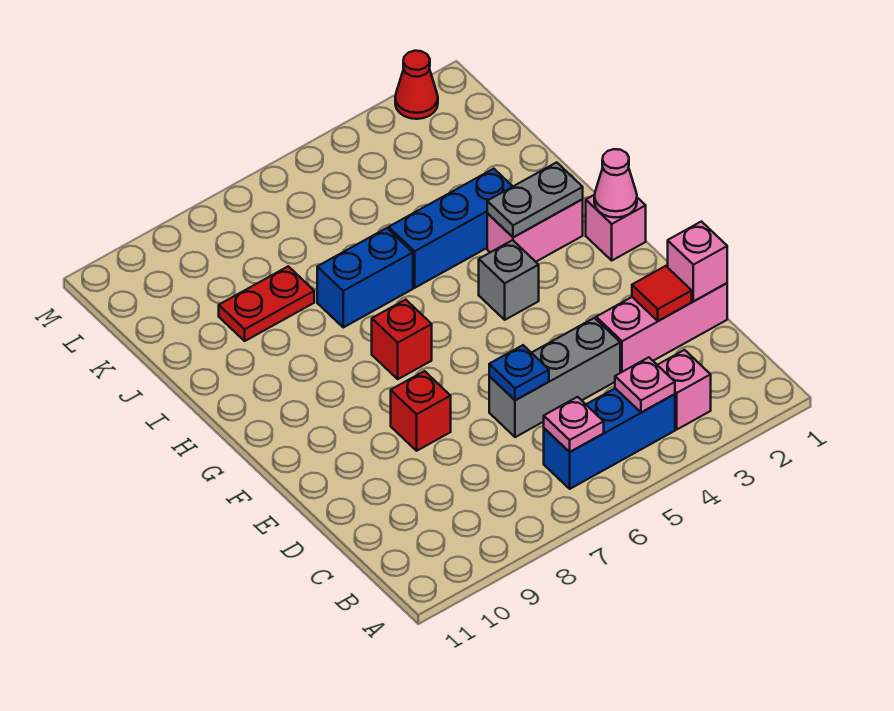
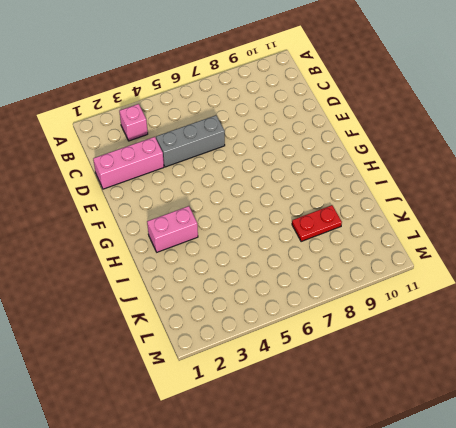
none -> blue 1x3 brick [544,388,675,489]
none -> red 1x1 brick [391,371,451,451]
none -> pink 1x1 brick [586,195,646,260]

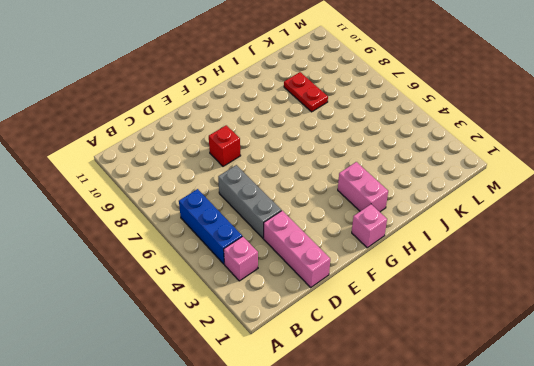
none -> grey 1x1 brick [479,240,539,320]
none -> red 1x1 brick [372,300,432,379]
none -> blue 1x3 brick [389,169,513,288]

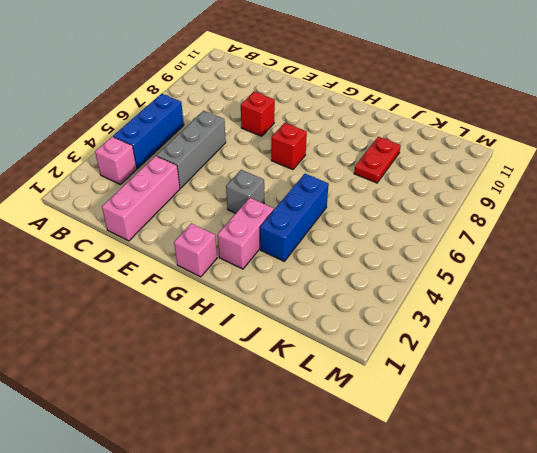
none -> blue 1x2 brick [317,228,413,327]
none -> red 1x1 cone [395,51,438,119]
none -> pink 1x1 plate [615,357,675,412]

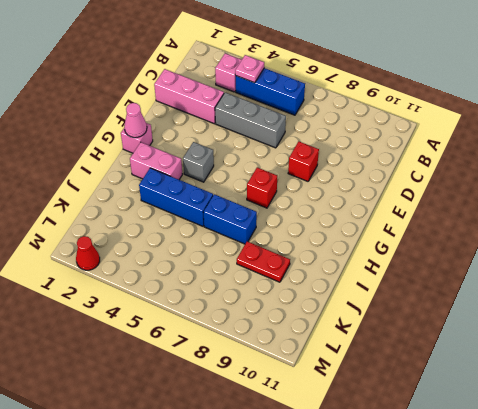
none -> pink 1x1 plate [544,397,604,452]
none -> pink 1x1 brick [668,222,727,301]
none -> red 1x1 tile [632,266,692,321]

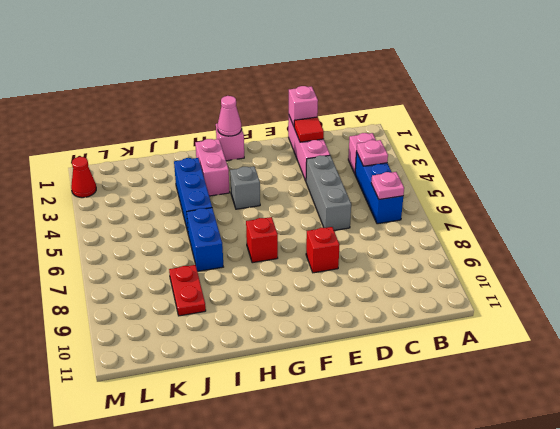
none -> blue 1x1 plate [489,345,549,400]
none -> grey 1x2 plate [487,162,583,237]

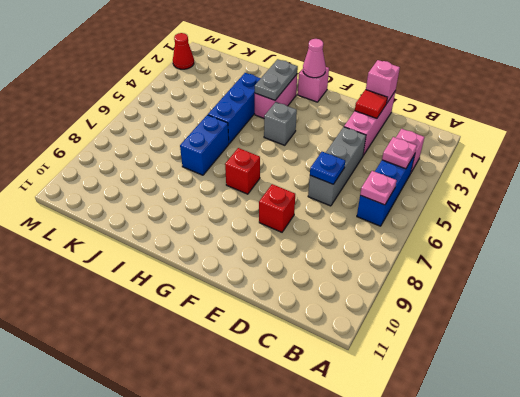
none -> red 1x2 plate [219,266,314,341]

